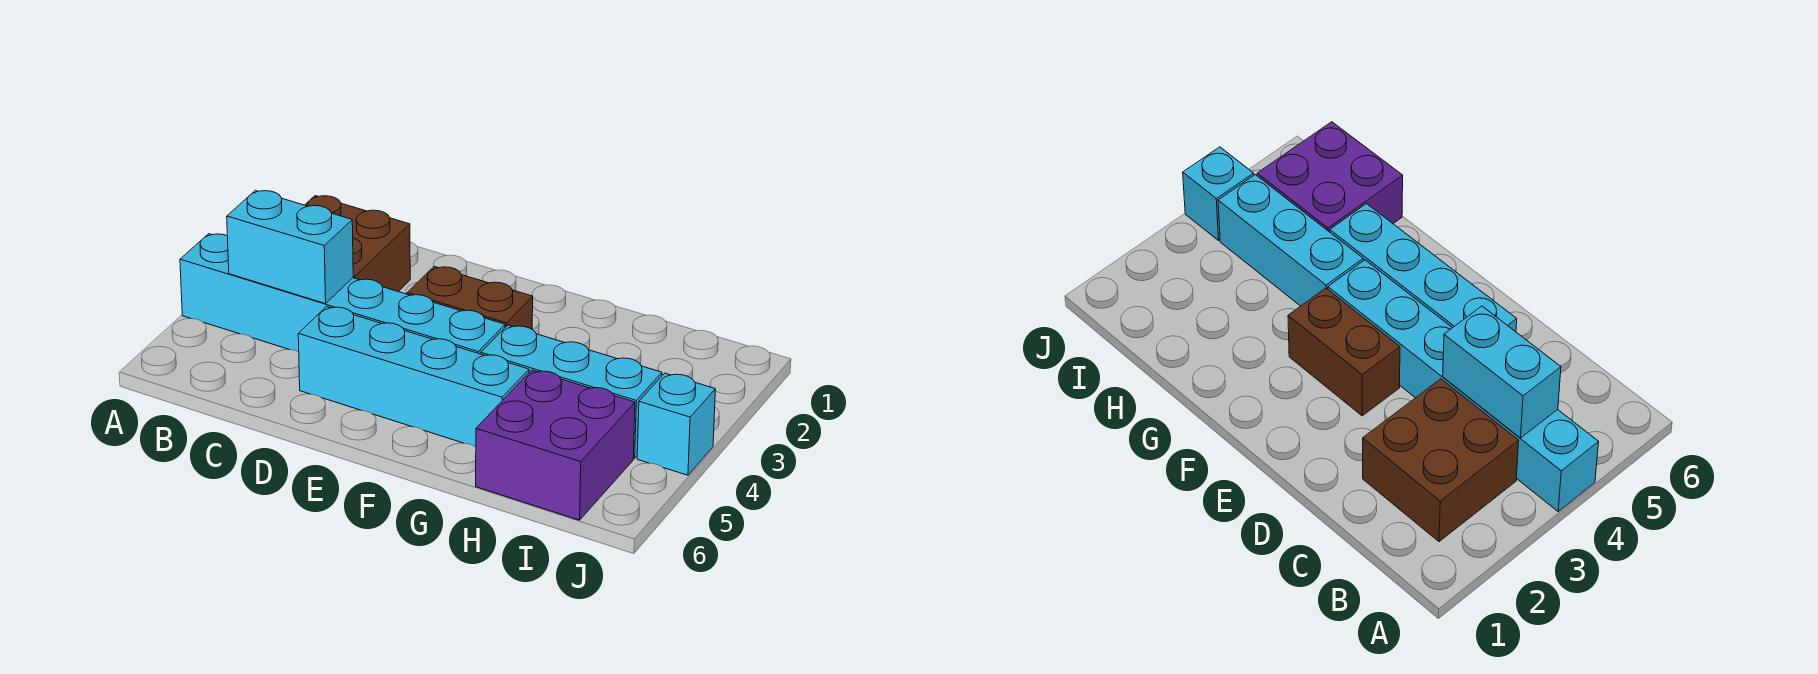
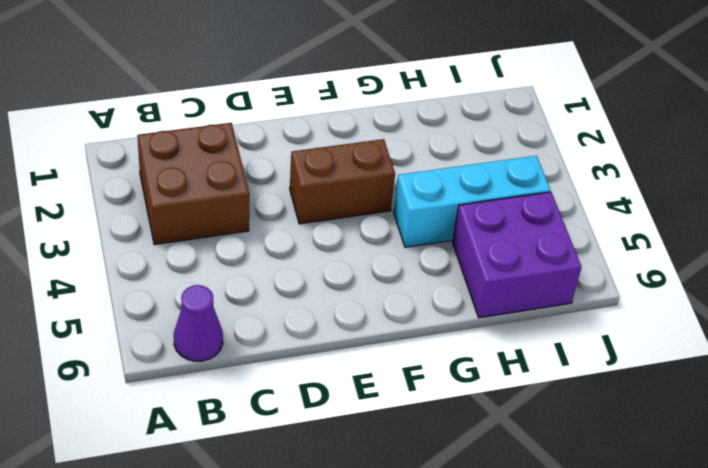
purple 1x1 cone [174,285,223,361] -> none
none -> cyan 1x6 brick [180,234,505,354]
none -> cyan 1x4 brick [298,307,529,447]

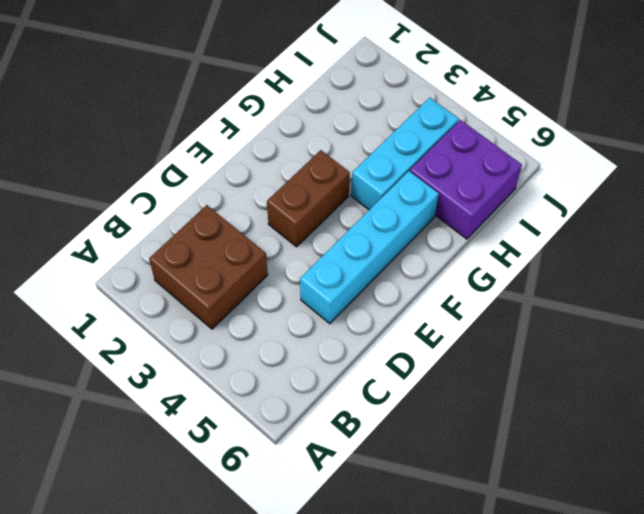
none -> cyan 1x6 brick [180,234,505,354]
none -> cyan 1x1 brick [637,373,715,475]

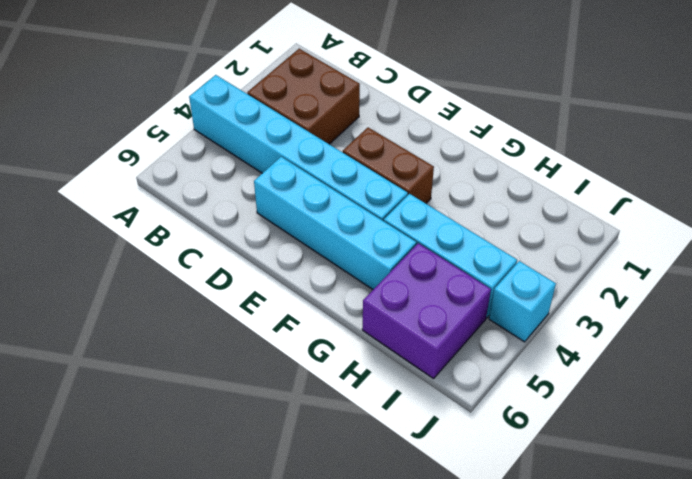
none -> cyan 1x2 brick [227,191,353,304]

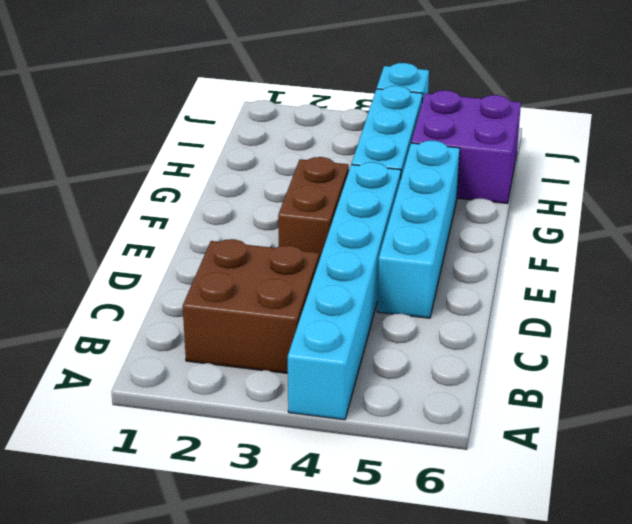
none -> cyan 1x2 brick [227,191,353,304]

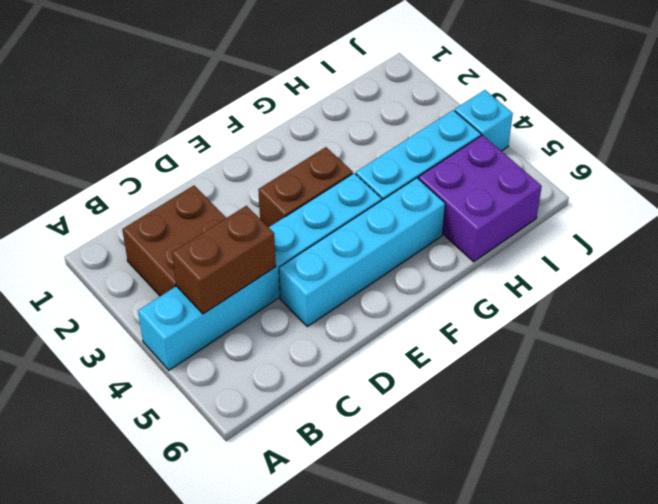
brown 1x2 brick [172,206,276,314] -> cyan 1x2 brick [227,191,353,304]

